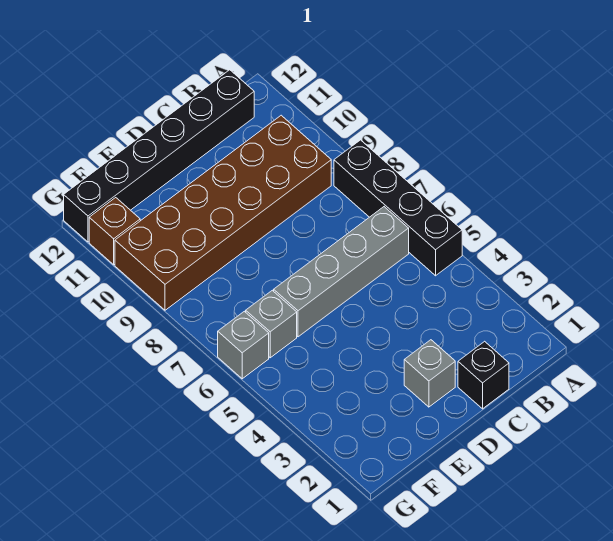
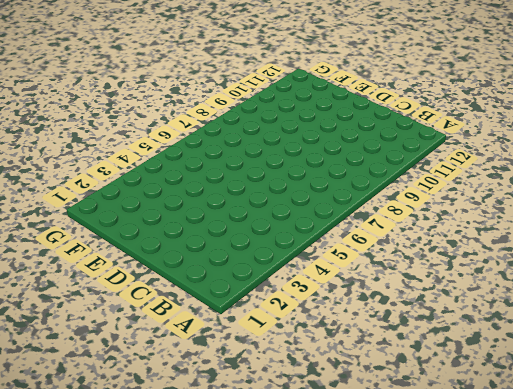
none -> black 1x4 brick [334,140,462,276]
none -> grey 1x4 brick [274,207,409,337]

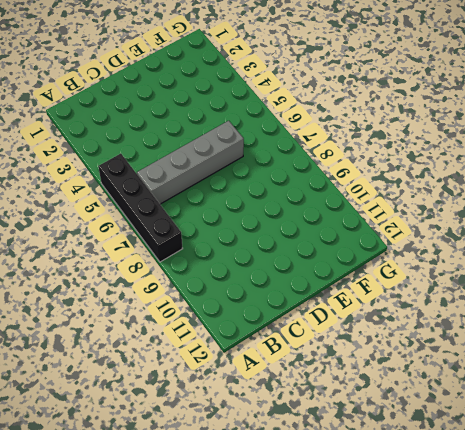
none -> brown 2x6 brick [115,115,331,310]
none -> black 1x6 brick [64,70,254,242]

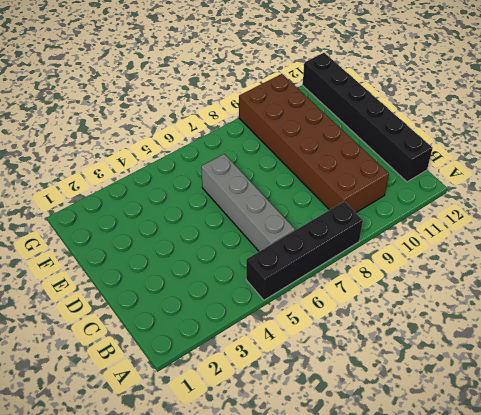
none -> black 1x1 brick [458,341,509,409]
none -> grey 1x1 brick [404,340,455,407]

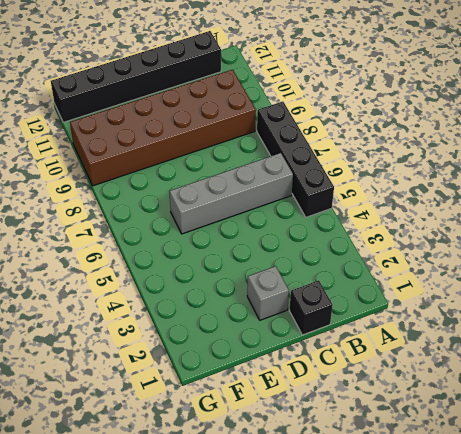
none -> grey 1x1 brick [246,290,297,358]
none -> grey 1x1 brick [218,311,269,379]

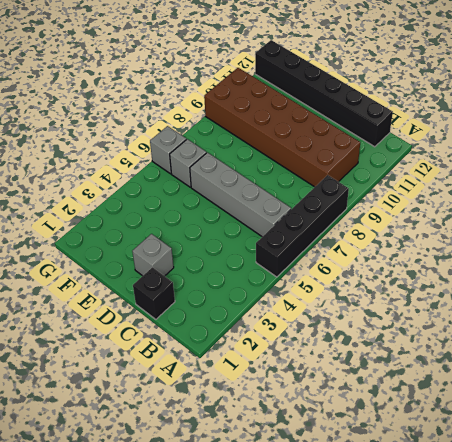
none -> brown 1x1 brick [89,198,140,265]

